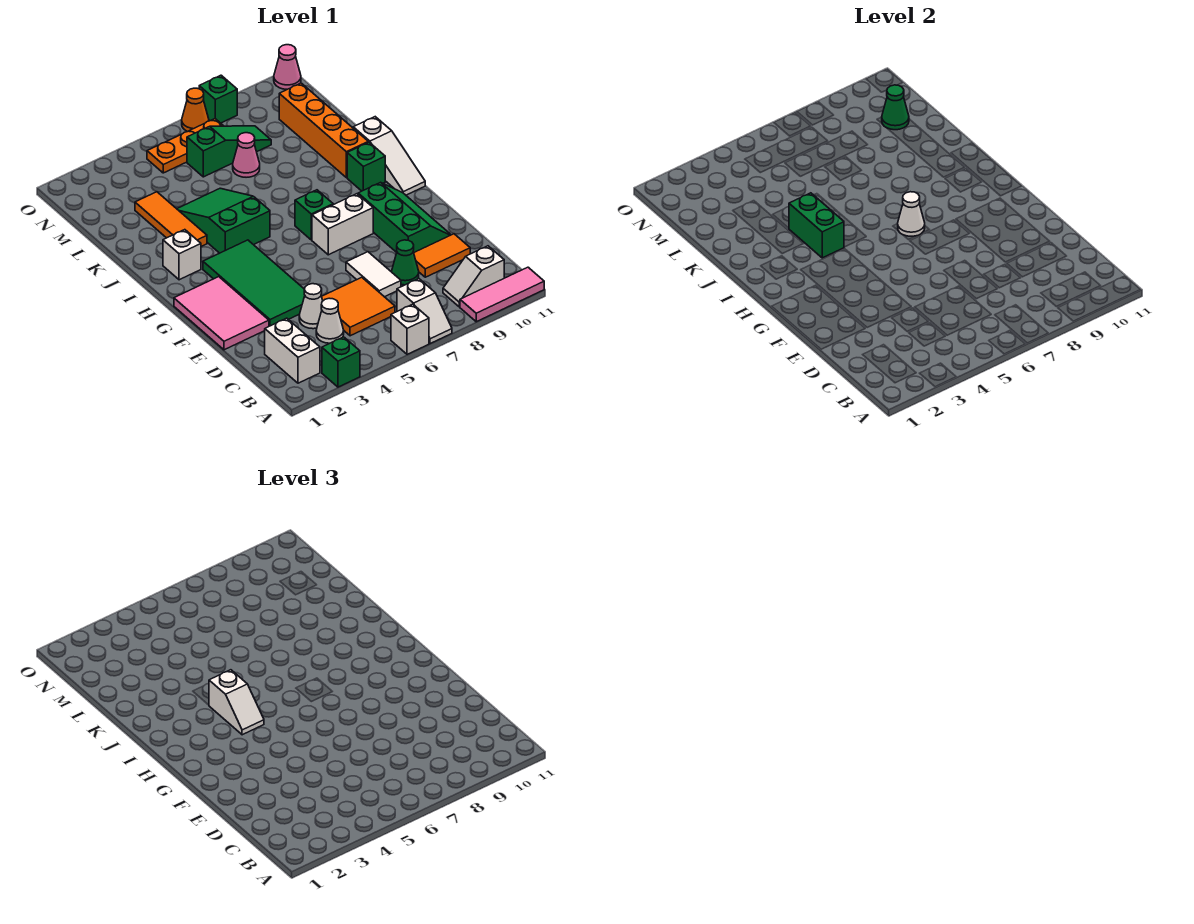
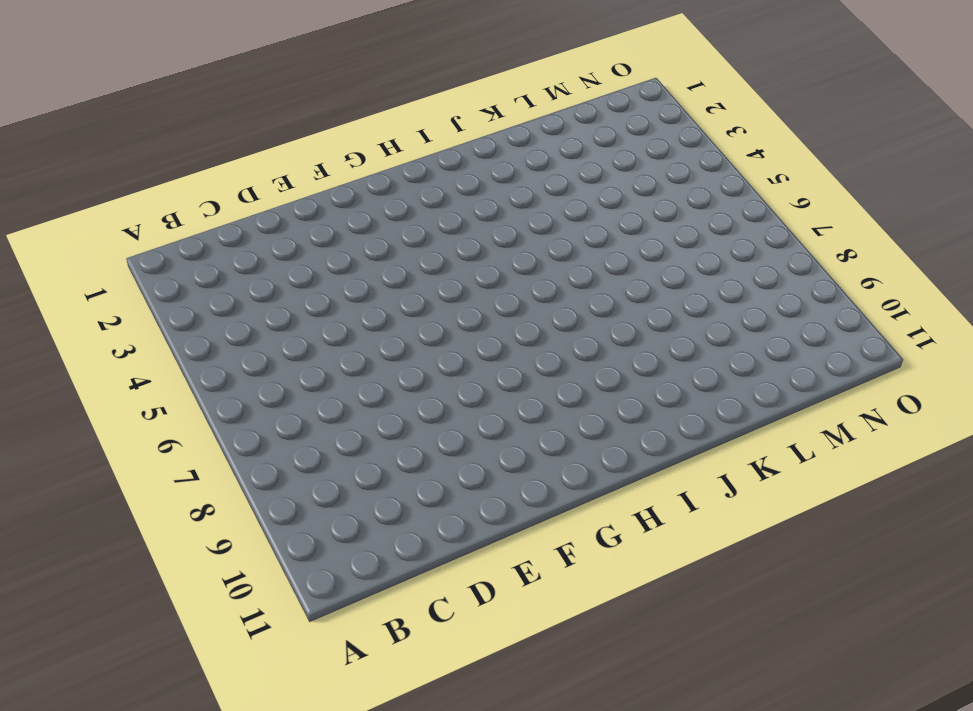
none -> green 1x1 brick [322,337,360,387]
none -> white 1x1 brick [391,304,429,354]
none -> white 1x2 slope [397,278,452,344]
none -> pink 1x3 tile [460,267,544,322]

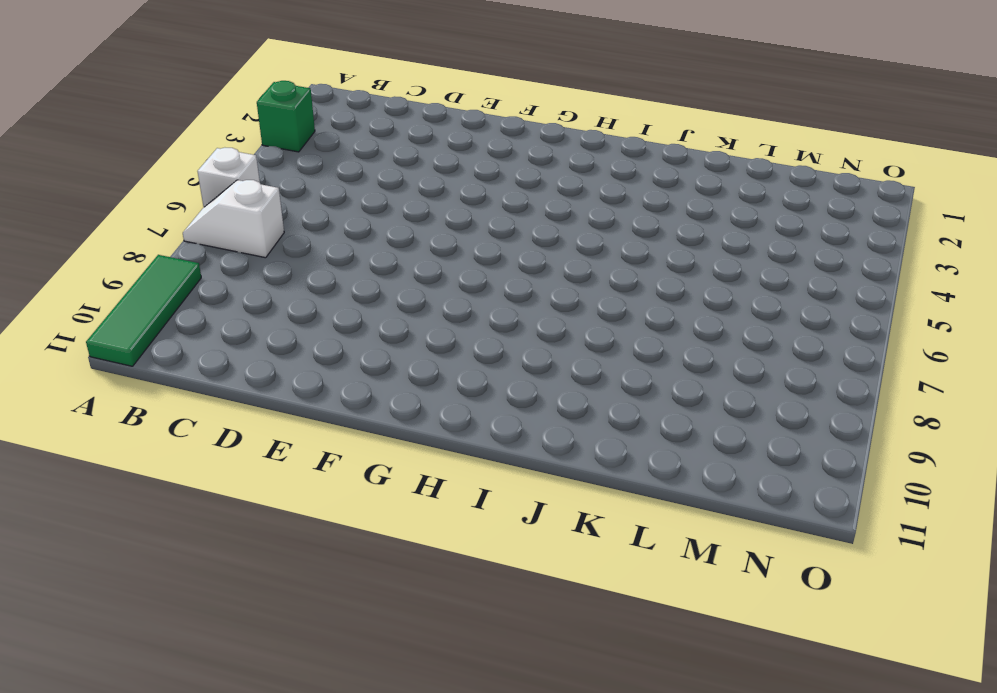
green 1x3 tile [86,255,201,366] -> pink 1x3 tile [460,267,544,322]
none -> white 1x2 brick [265,318,320,383]
none -> white 1x2 slope [443,246,504,307]
none -> white 1x1 cone [316,298,344,343]
none -> orange 2x2 tile [322,277,395,336]

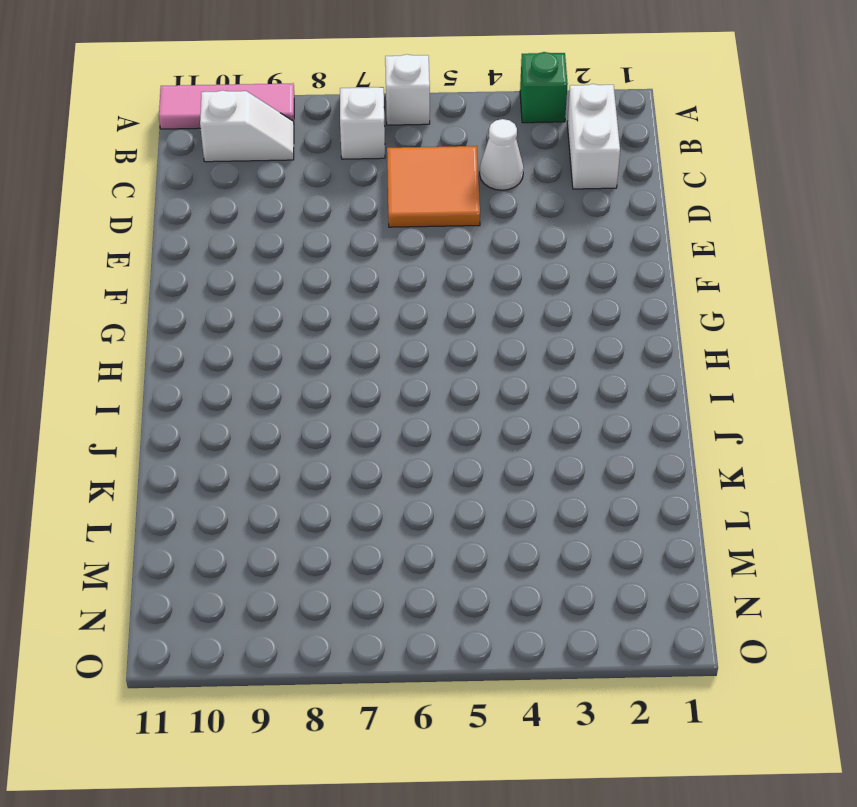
none -> white 1x1 cone [299,284,323,329]
none -> white 1x2 tile [346,252,401,297]
none -> green 1x1 cone [392,240,419,285]
none -> orange 1x2 tile [414,234,470,277]

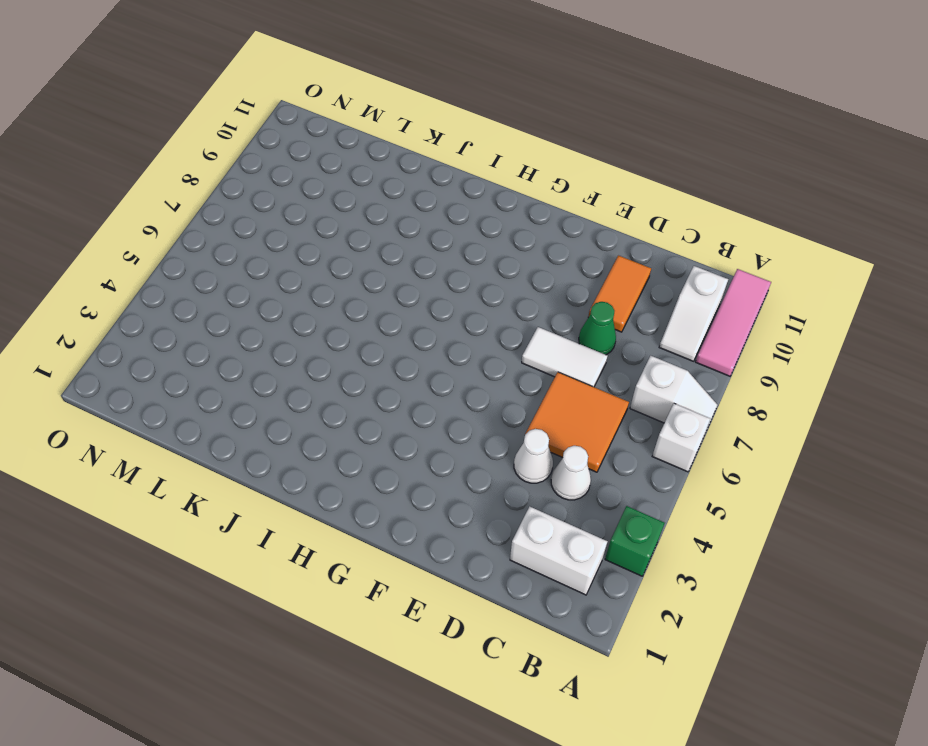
none -> pink 2x3 tile [174,277,269,350]
none -> green 2x4 tile [203,240,305,326]
none -> green 2x3 slope [358,182,451,252]
none -> white 1x2 brick [312,194,373,255]

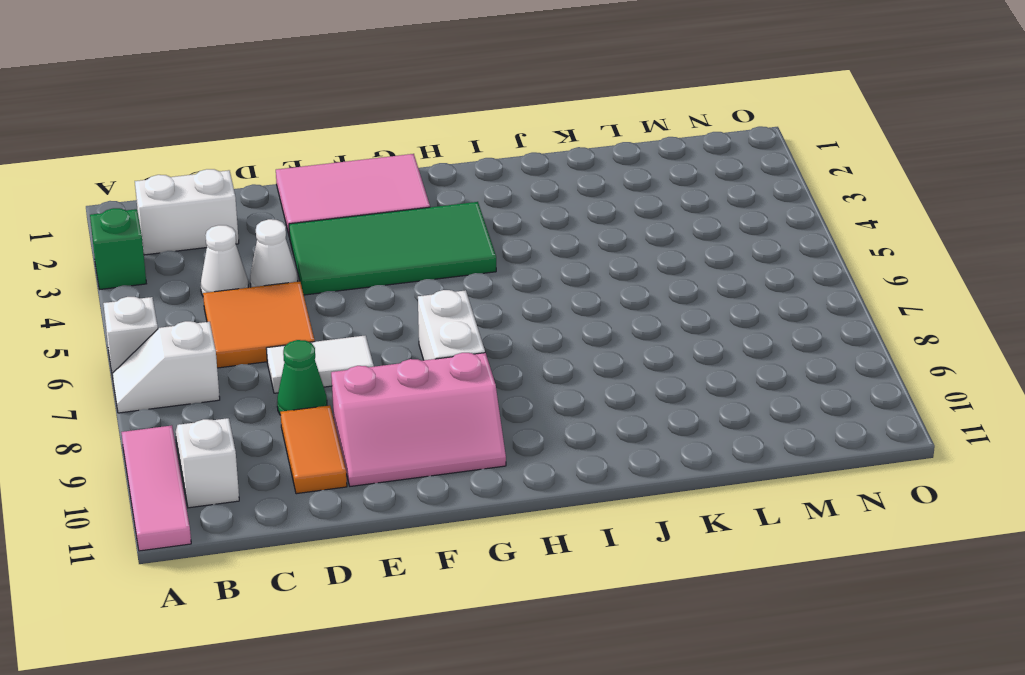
pink 2x3 slope [331,353,506,486] -> green 2x3 slope [358,182,451,252]
none -> green 1x1 brick [295,190,333,240]
none -> white 1x3 slope [353,117,425,195]
none -> white 1x1 brick [163,230,201,280]
none -> green 2x3 slope [177,188,270,253]

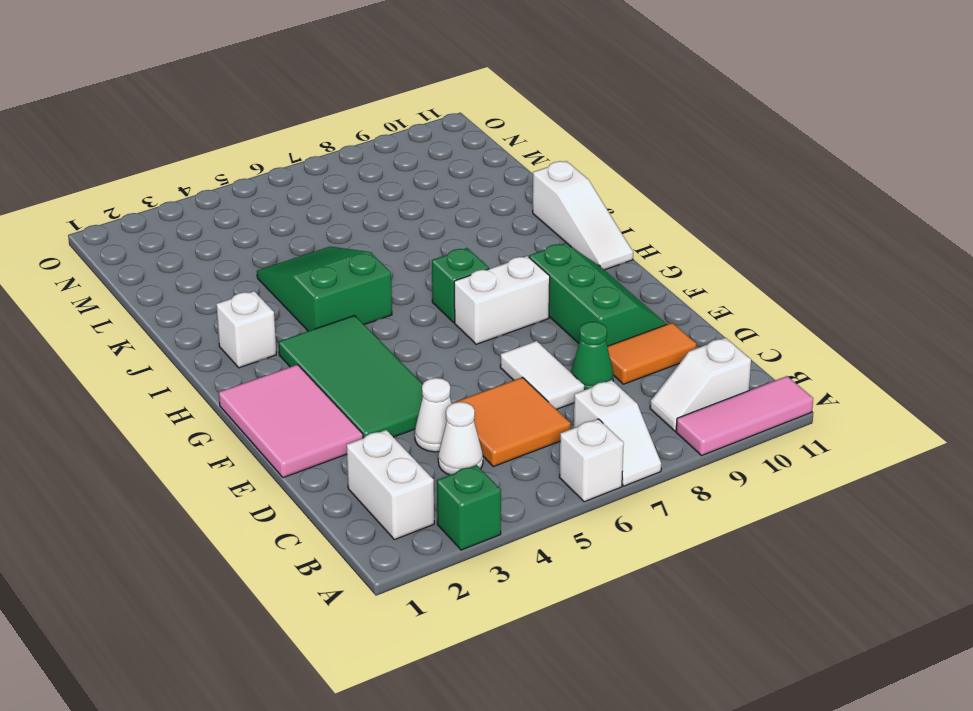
none -> green 1x1 brick [347,142,385,191]
none -> orange 1x3 tile [135,192,207,246]
none -> orange 1x4 brick [279,83,368,178]
none -> pink 1x1 cone [233,133,260,177]

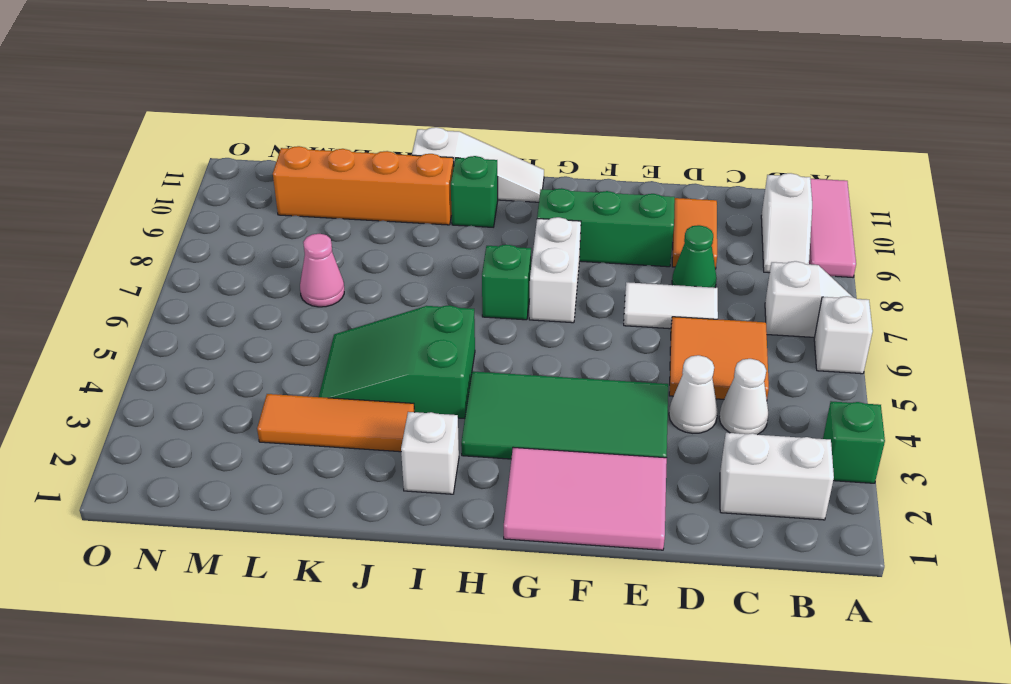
none -> green 1x3 slope [187,126,271,177]
none -> orange 1x3 plate [147,119,223,173]
none -> orange 1x1 cone [182,88,209,132]
none -> green 1x1 brick [199,75,237,123]

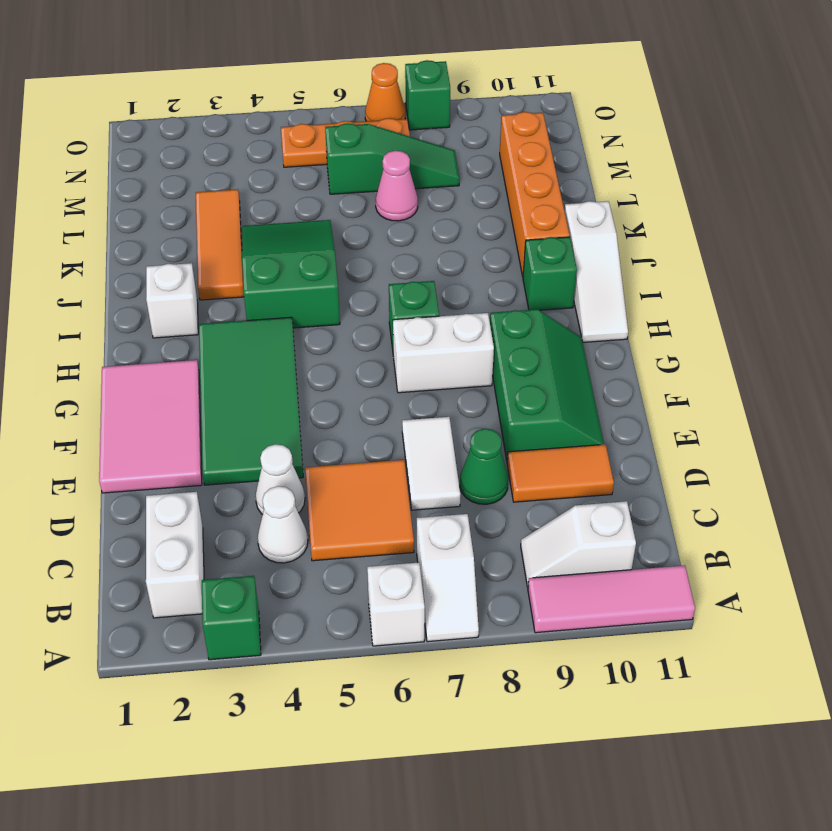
none -> pink 1x1 cone [274,45,301,89]
none -> white 1x1 cone [898,192,925,236]
none -> green 1x2 brick [789,193,844,258]
none -> green 1x1 cone [882,85,909,130]

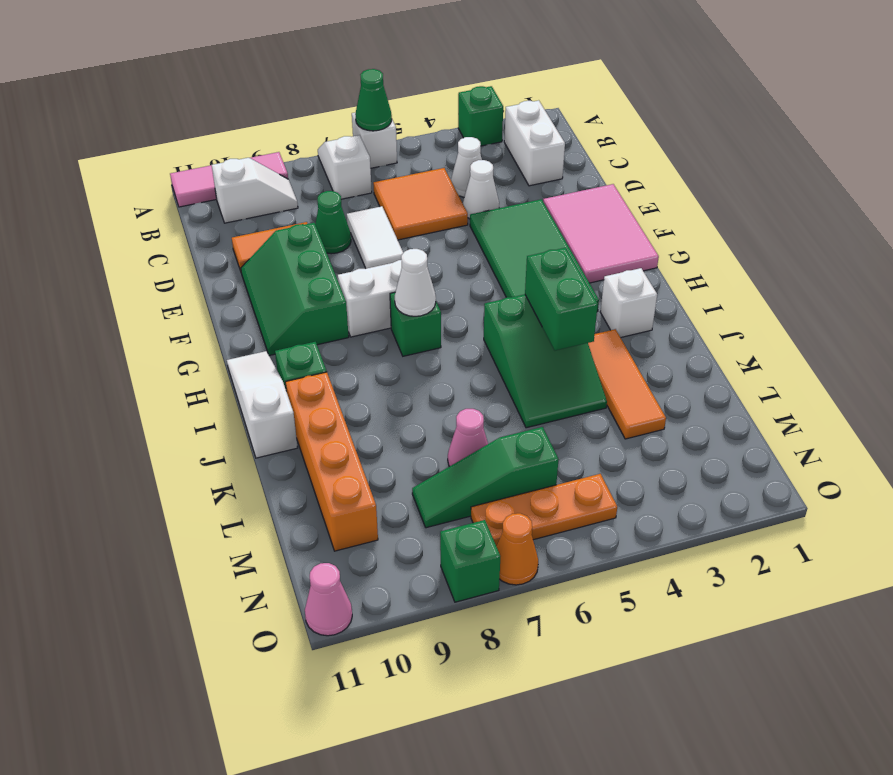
green 1x1 cone [355,69,392,131] -> green 1x1 cone moved to [882,85,909,130]
none -> white 1x2 slope [209,670,264,735]

